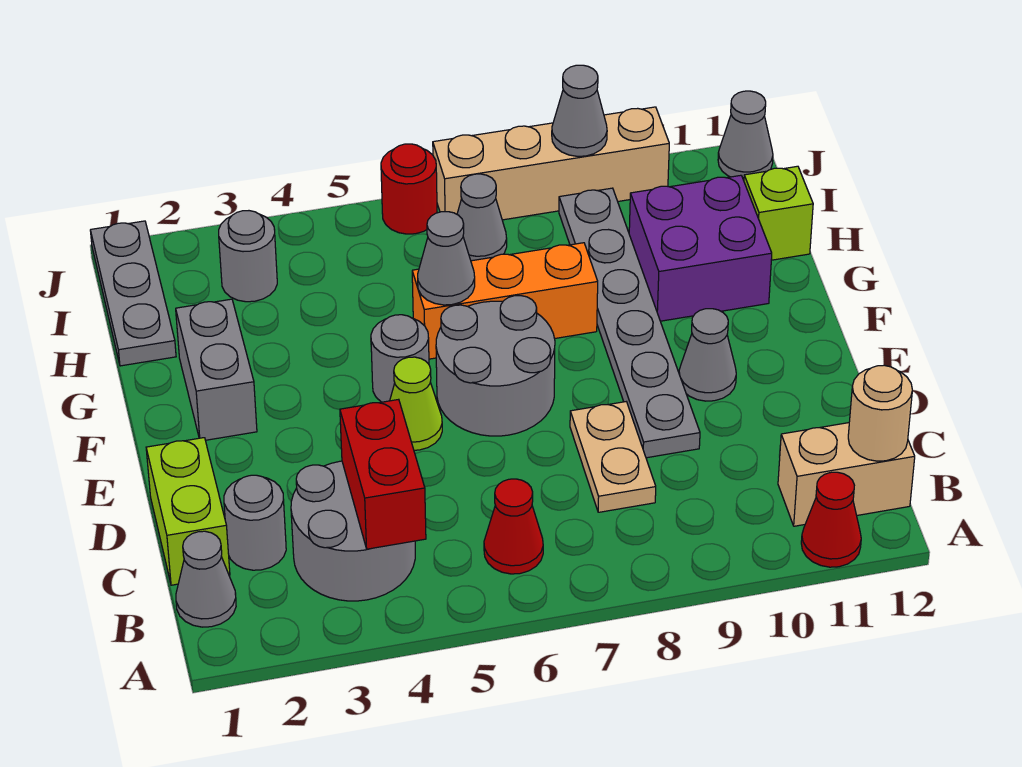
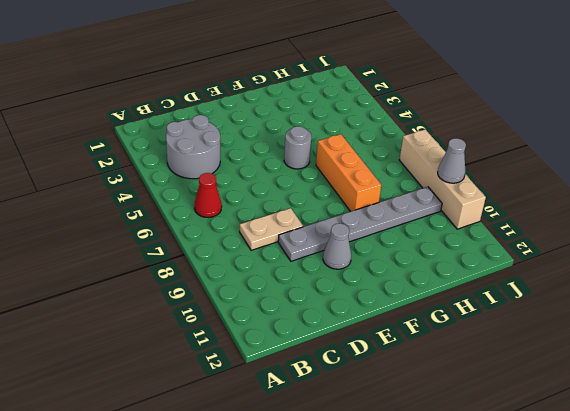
none -> red 1x1 cone [801,472,861,567]
none -> grey 1x1 cone [176,531,236,627]
none -> tan 1x2 brick [778,423,915,526]

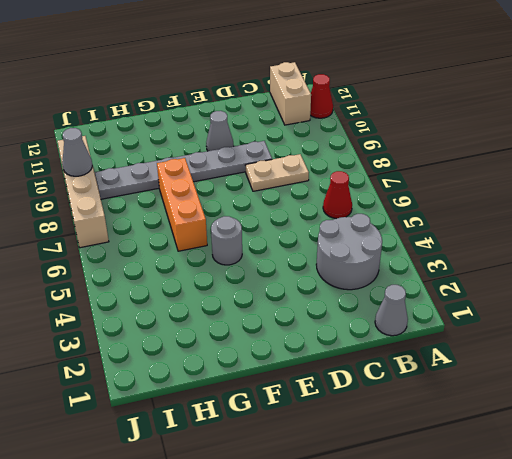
none -> lime 1x2 brick [146,438,230,585]
none -> grey 1x1 round brick [224,475,286,570]
none -> lime 1x1 cone [390,357,442,450]

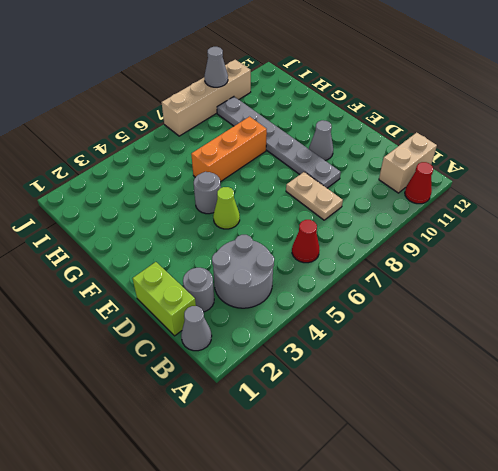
none -> grey 2x2 round brick [436,296,555,436]
none -> grey 1x2 brick [176,299,257,440]
none -> purple 2x2 brick [629,175,772,321]

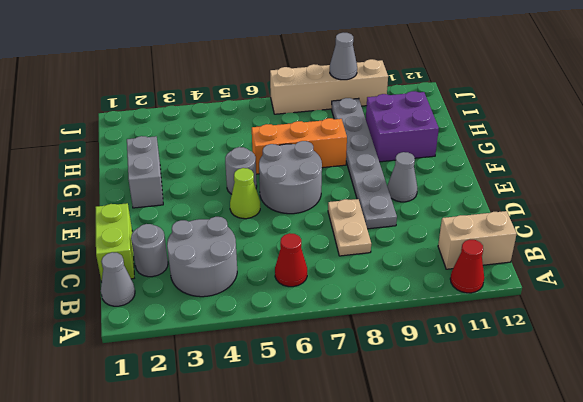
none -> grey 1x3 plate [90,221,176,366]
none -> lime 1x1 brick [744,166,813,260]
none -> grey 1x1 round brick [219,211,277,302]

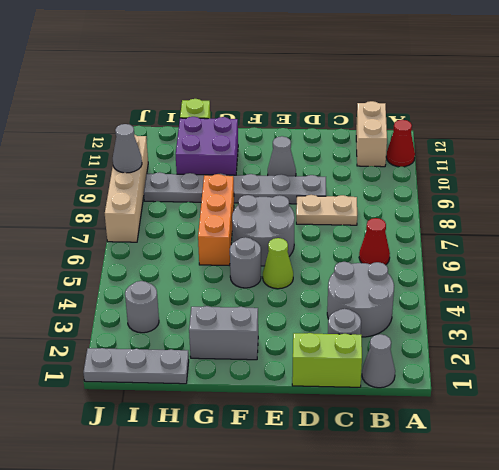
none -> grey 1x1 cone [457,174,507,261]
none -> red 1x1 round brick [381,144,437,234]
none -> grey 1x1 cone [718,91,773,180]

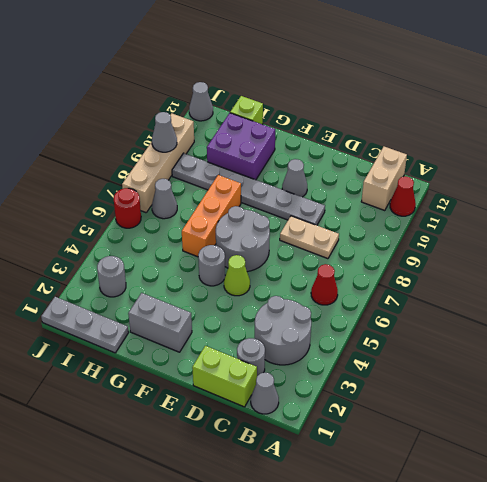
none -> red 1x2 brick [340,399,426,549]
none -> tan 1x1 round brick [848,365,912,461]
none -> grey 1x1 cone [418,212,475,305]

